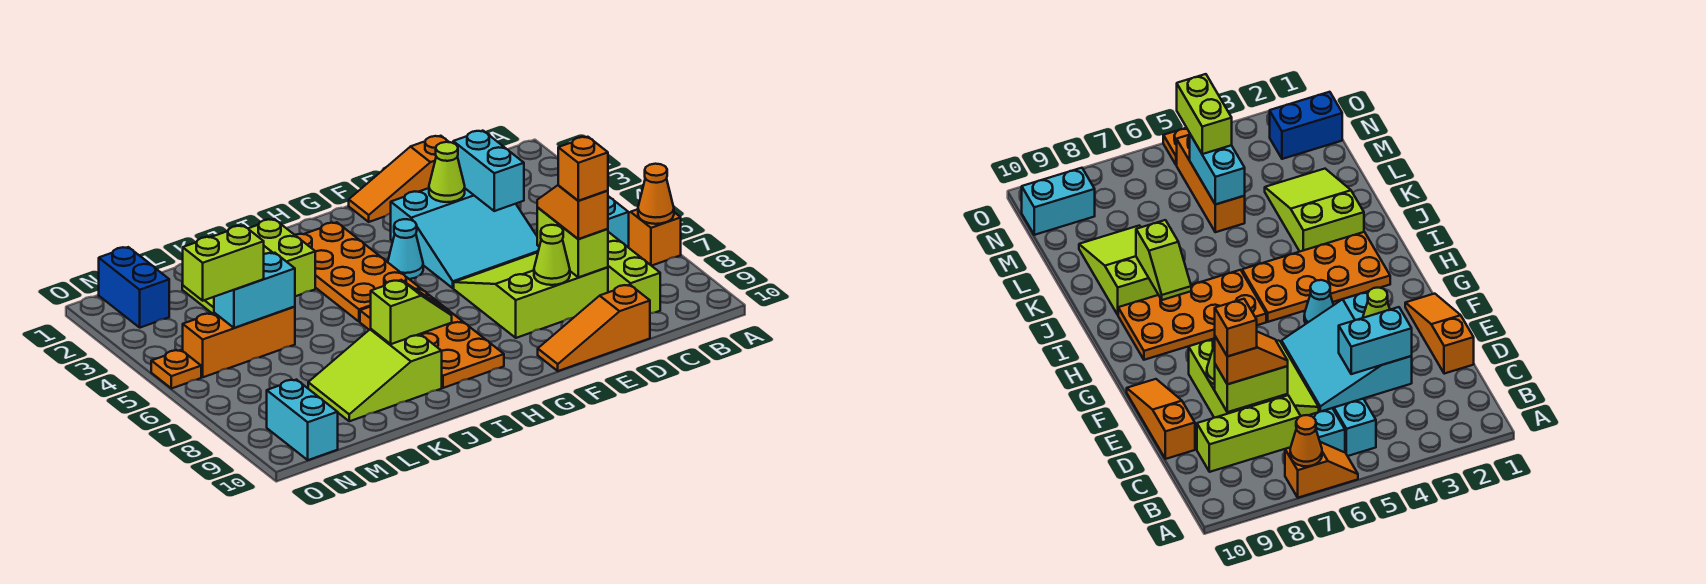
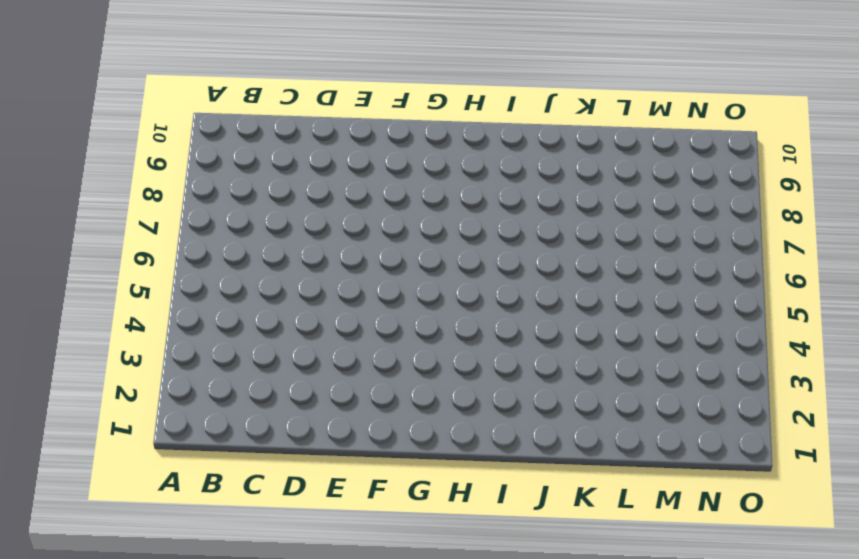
none -> orange 1x2 slope [629,209,681,266]
none -> cyan 1x1 brick [1334,399,1376,456]
none -> cyan 1x1 brick [608,196,629,248]

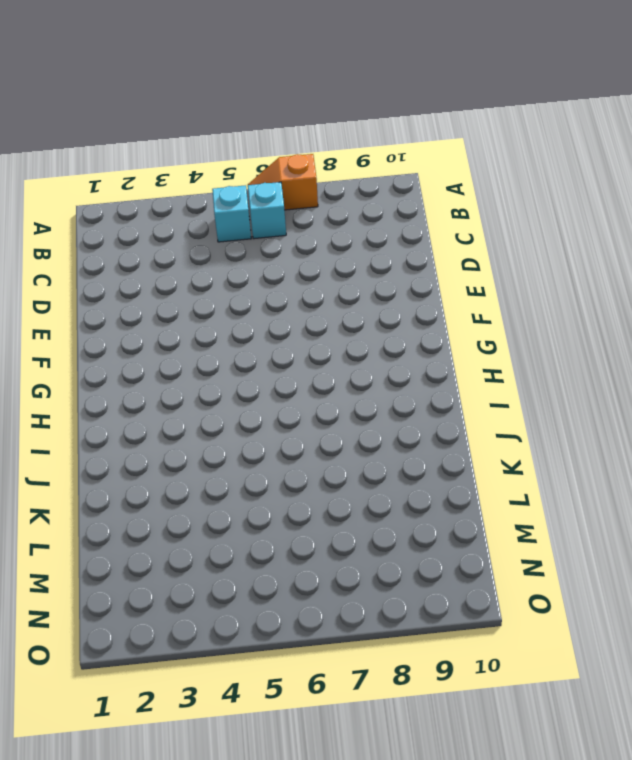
none -> lime 1x3 brick [608,232,660,313]
none -> orange 1x3 slope [349,136,448,222]
none -> cyan 3x3 slope [391,188,539,288]

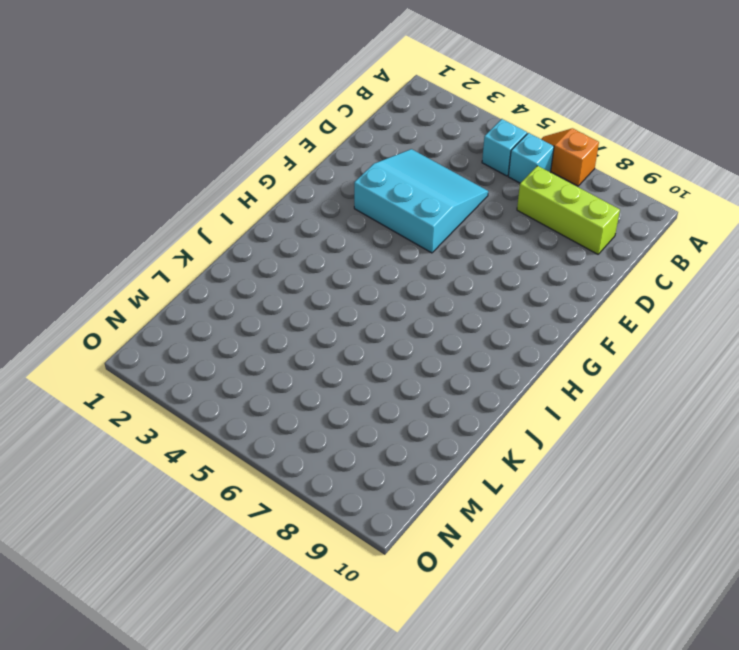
cyan 3x3 slope [354,149,488,253] -> cyan 3x3 slope turned to [391,188,539,288]
none -> orange 1x3 slope [349,136,448,222]
none -> lime 3x3 slope [454,252,608,338]
none -> orange 1x3 slope [538,285,650,371]

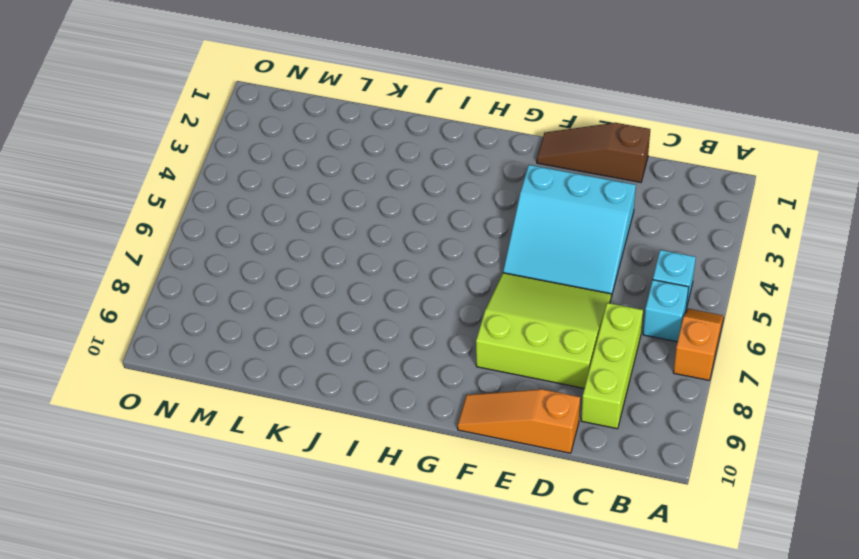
brown 1x3 slope [537,123,650,182] -> orange 1x3 slope [349,136,448,222]
none -> cyan 1x1 cone [388,219,423,279]
none -> orange 2x4 plate [295,222,420,322]
none -> orange 2x4 plate [360,289,504,388]

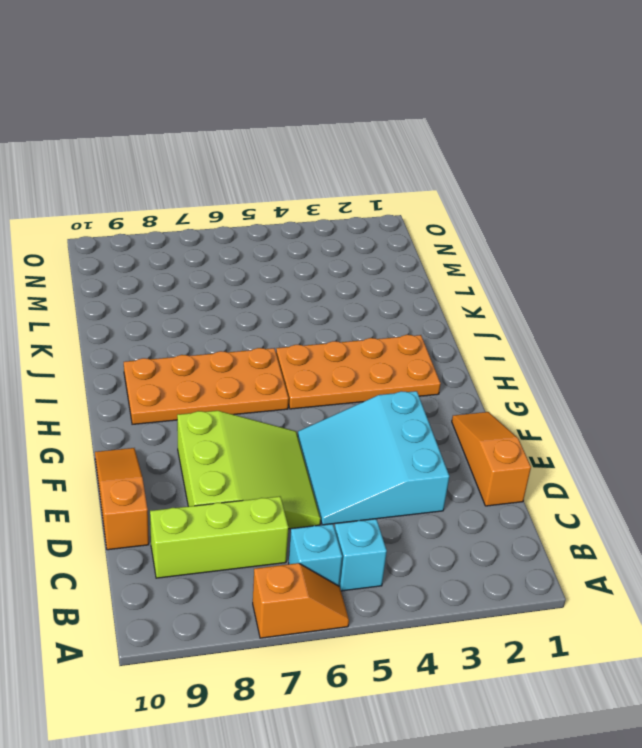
none -> cyan 1x1 cone [388,219,423,279]
none -> lime 2x3 slope [182,219,315,313]
none -> lime 2x3 slope [308,329,442,421]

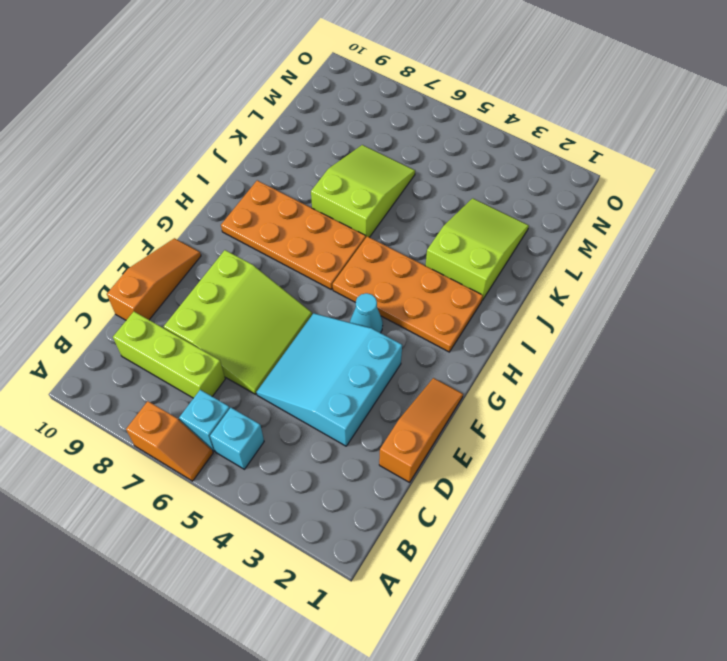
lime 2x3 slope [311,145,415,237] -> lime 2x3 slope moved to [308,329,442,421]
none -> orange 1x3 brick [183,307,295,377]
none -> blue 1x2 brick [99,247,169,328]
none -> cyan 1x2 brick [267,380,338,460]

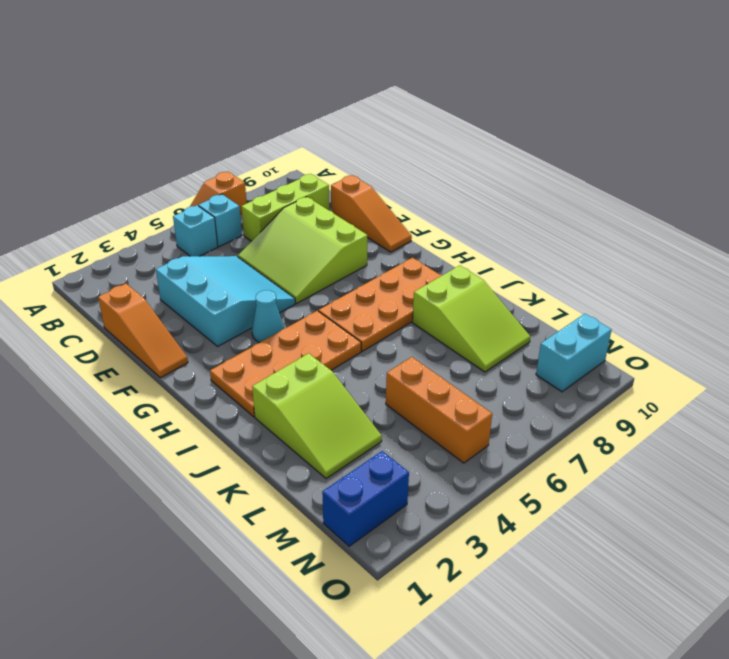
none -> orange 1x1 plate [151,350,201,389]
none -> orange 1x1 cone [638,164,674,224]
none -> cyan 1x2 brick [453,131,524,211]

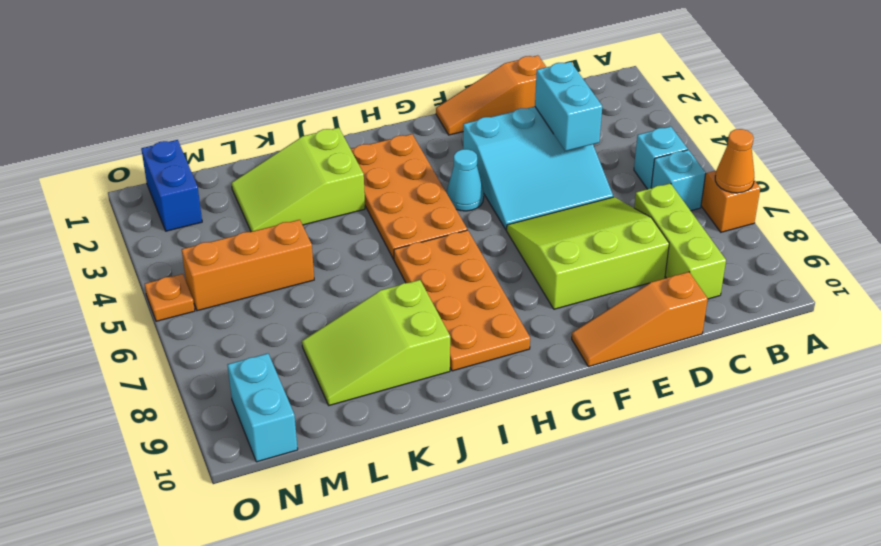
none -> lime 1x2 brick [537,208,608,277]
none -> lime 1x1 cone [429,142,465,202]
none -> lime 1x1 cone [534,225,570,285]

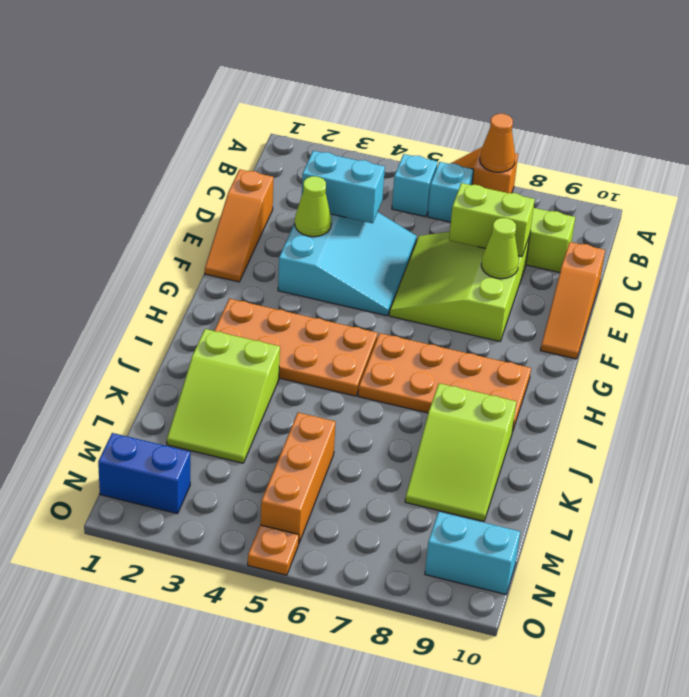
none -> cyan 1x1 cone [388,219,423,279]
none -> lime 1x2 slope [371,280,452,344]
none -> cyan 1x2 brick [214,253,295,328]

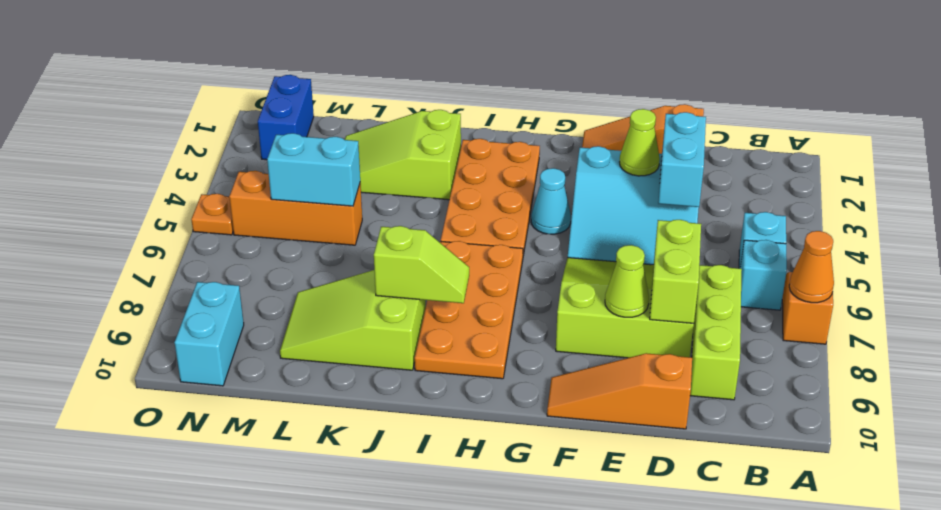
none -> orange 1x2 slope [537,185,608,239]
none -> lime 1x2 brick [183,226,264,301]
none -> orange 1x1 brick [558,137,608,201]

